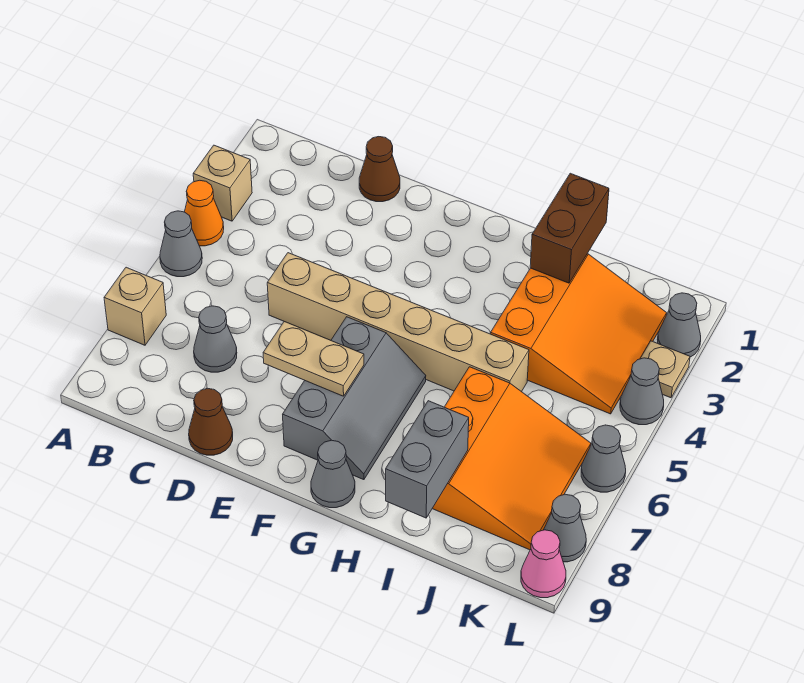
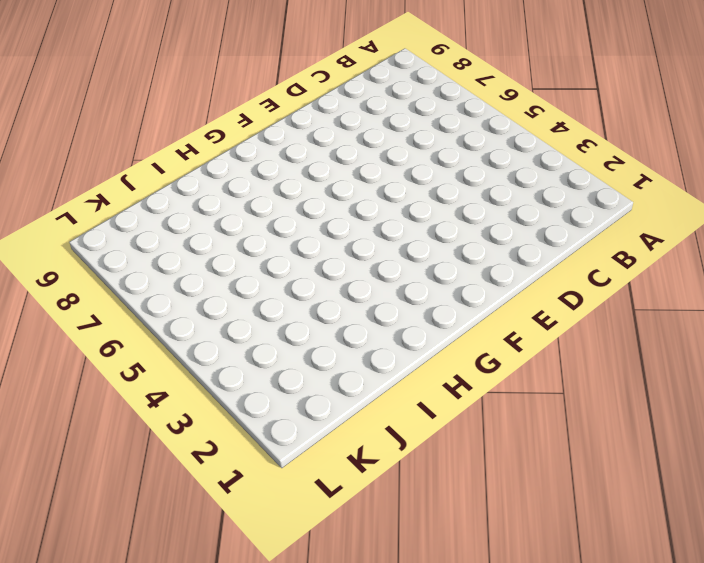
none -> tan 1x1 brick [193,145,252,221]
none -> orange 1x1 cone [185,180,224,246]
none -> grey 1x1 cone [160,211,202,277]

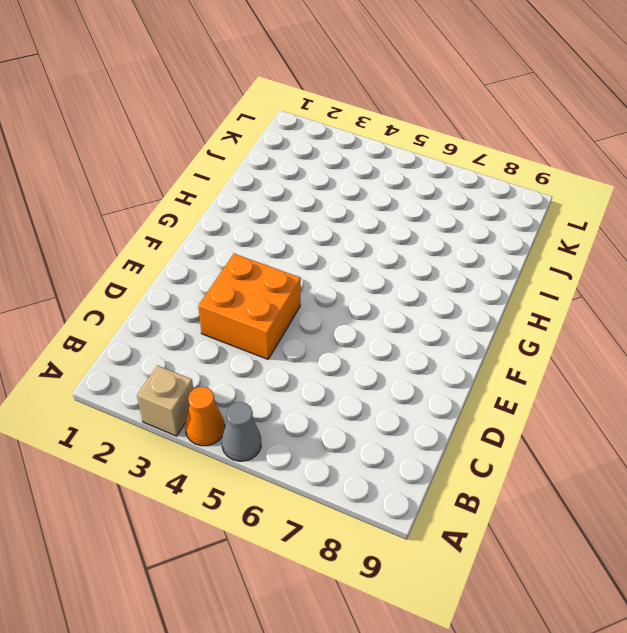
orange 2x2 brick [198,254,301,359] -> none
none -> tan 1x1 brick [104,267,166,345]
none -> grey 1x1 cone [194,306,237,372]
none -> brown 1x1 cone [359,137,400,202]

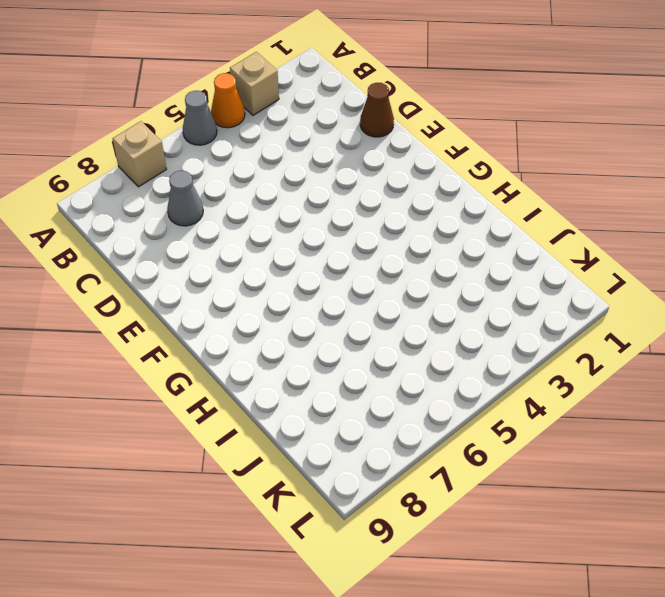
none -> tan 1x6 brick [267,253,529,392]
none -> brown 1x1 cone [189,388,233,455]
none -> grey 2x3 slope [283,317,426,480]

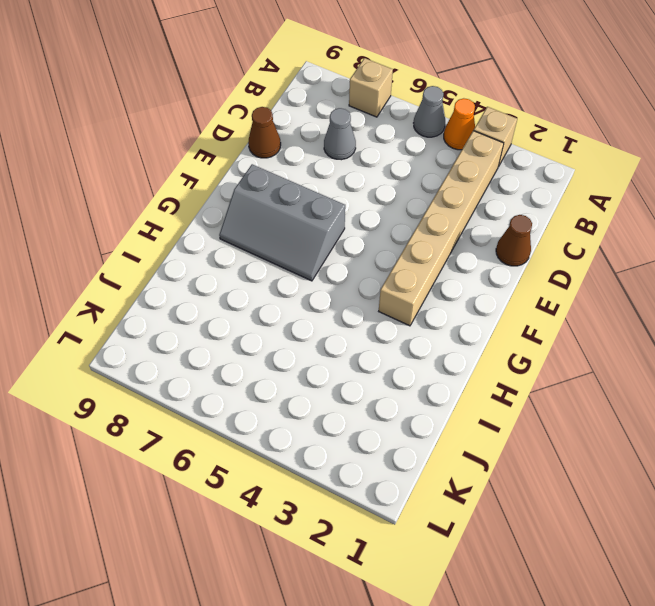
tan 1x6 brick [379,131,504,326] -> tan 1x6 brick moved to [267,253,529,392]
none -> grey 1x1 cone [311,440,355,508]
none -> orange 3x3 slope [491,254,667,414]
none -> orange 3x3 slope [432,367,591,550]

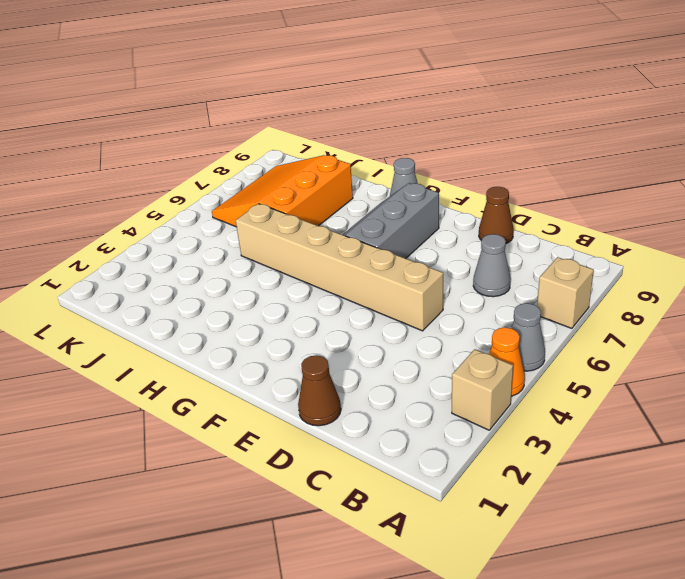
none -> orange 3x3 slope [491,254,667,414]
none -> grey 1x1 cone [657,293,701,357]
none -> tan 1x1 plate [640,341,690,398]

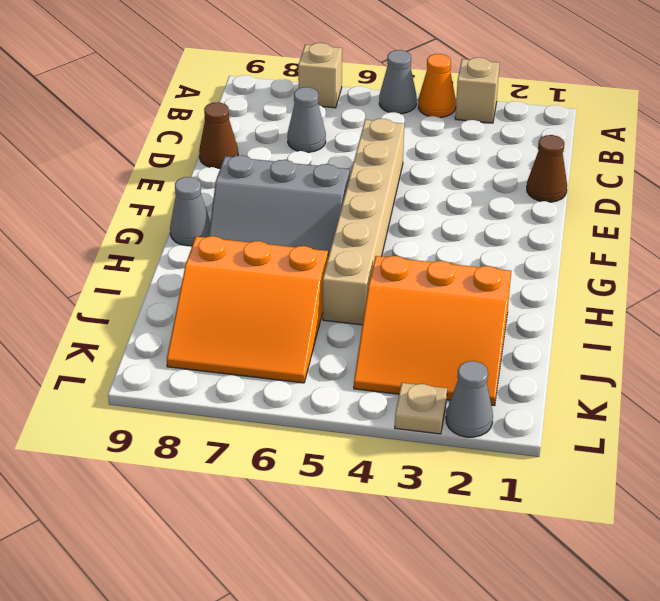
none -> grey 1x1 cone [620,358,664,425]
none -> grey 1x1 cone [581,425,626,492]
none -> grey 1x1 cone [544,494,586,562]

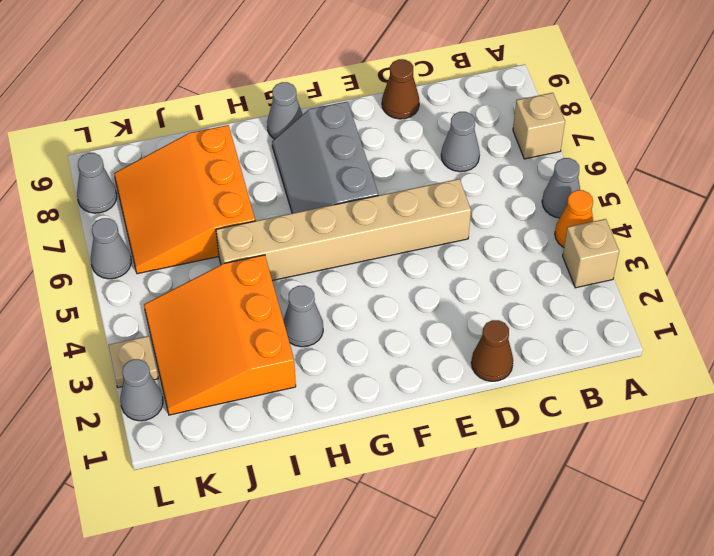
grey 1x1 cone [283,286,323,347] -> grey 1x1 cone moved to [620,358,664,425]
none -> pink 1x1 cone [521,530,566,598]
none -> tan 1x2 plate [263,322,364,396]
none -> brown 1x2 brick [530,173,609,283]

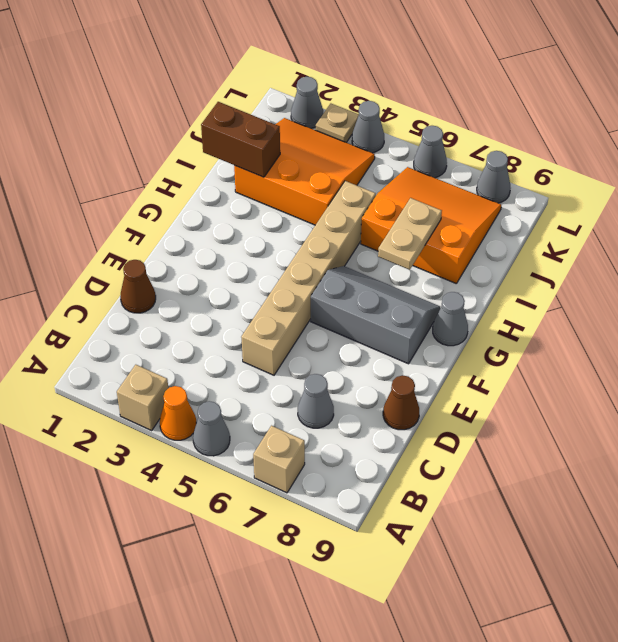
tan 1x2 plate [378,198,442,270] -> tan 1x2 plate moved to [263,322,364,396]
none -> pink 1x1 cone [521,530,566,598]
none -> grey 1x2 brick [386,401,469,518]

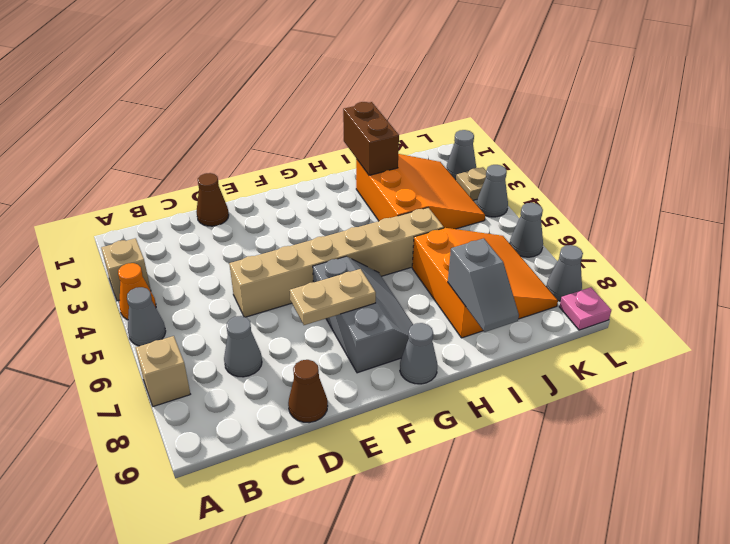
grey 1x2 slope [448,238,519,332] -> grey 1x2 brick [386,401,469,518]
pink 1x1 plate [559,287,611,330] -> pink 1x1 cone [521,530,566,598]

